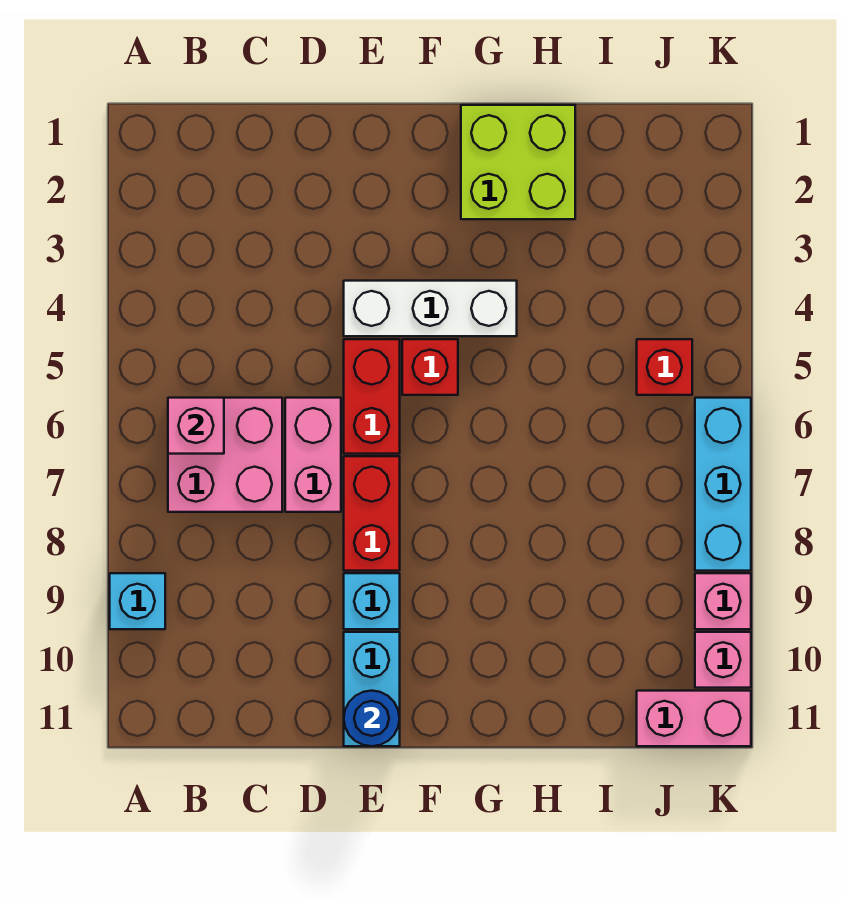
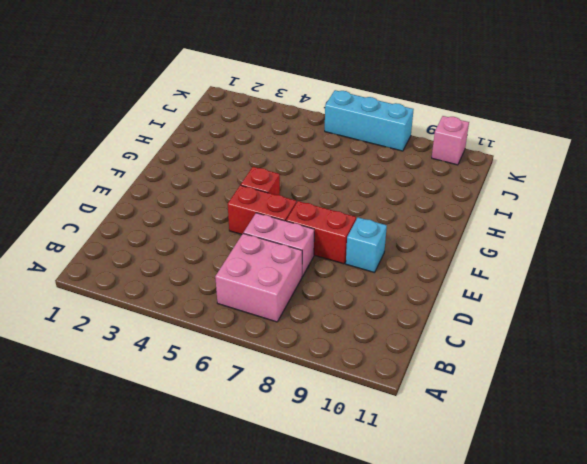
none -> cyan 1x1 brick [110,573,165,629]
none -> white 1x3 brick [344,281,517,336]
none -> cyan 1x2 brick [344,632,400,746]

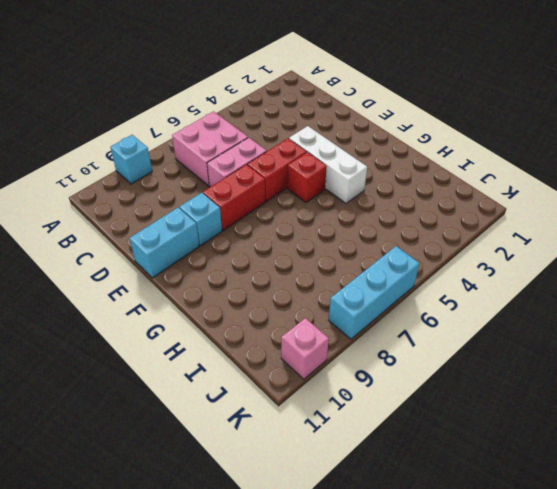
none -> lime 2x2 brick [461,105,575,219]
none -> red 1x1 brick [637,339,692,395]
none -> pink 1x2 brick [637,691,751,746]

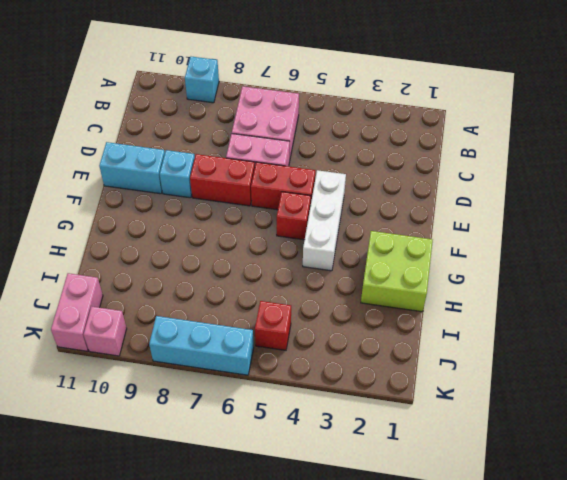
none -> pink 1x1 brick [695,573,751,629]
none -> pink 1x1 brick [168,398,224,454]
none -> blue 1x1 round brick [344,691,400,746]

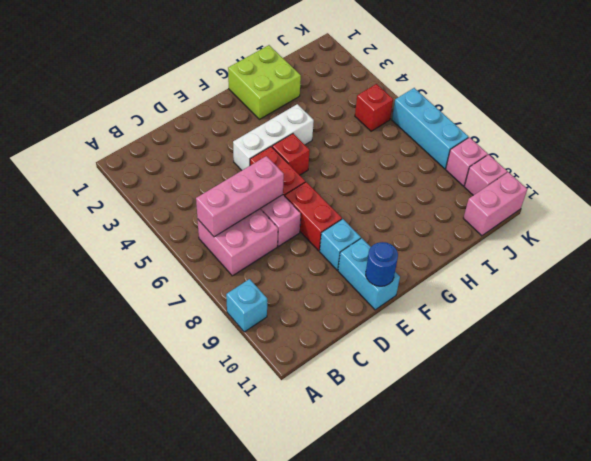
pink 1x3 brick [196,156,284,237] -> pink 1x1 brick [168,398,224,454]

